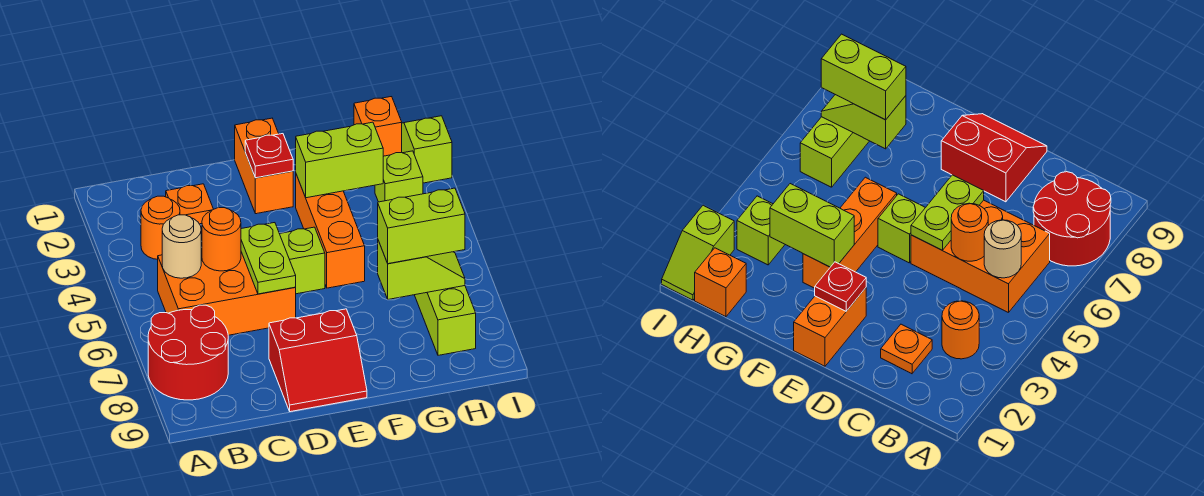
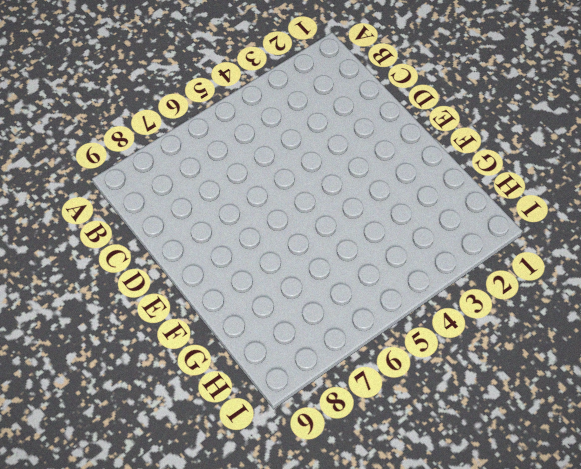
none -> red 2x2 round brick [148,305,228,400]
none -> orange 1x1 round brick [141,196,180,259]
none -> orange 2x3 brick [158,248,296,335]

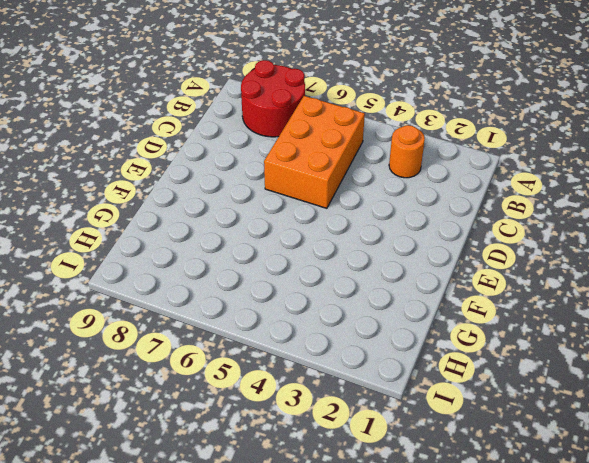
none -> orange 1x1 plate [166,184,213,224]
none -> red 2x2 slope [269,309,367,412]
none -> orange 1x2 brick [235,118,293,214]

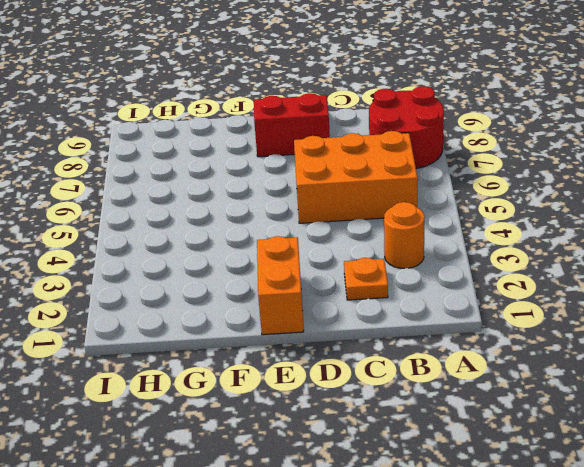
none -> lime 1x1 brick [280,227,325,294]
none -> orange 1x3 brick [296,175,365,288]
none -> orange 1x1 brick [354,97,402,156]

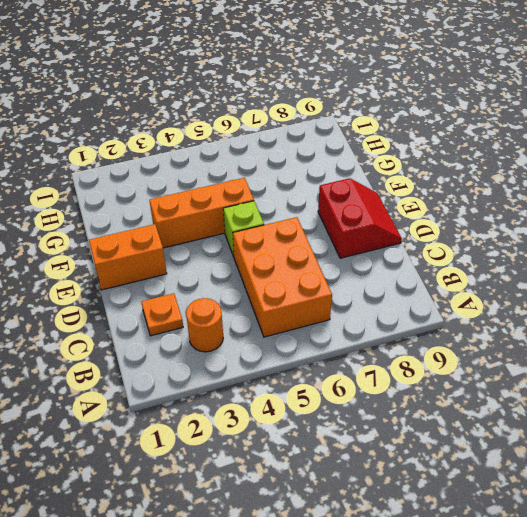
none -> red 2x2 round brick [148,305,228,400]
none -> orange 1x1 brick [354,97,402,156]
none -> lime 1x1 brick [375,151,423,202]

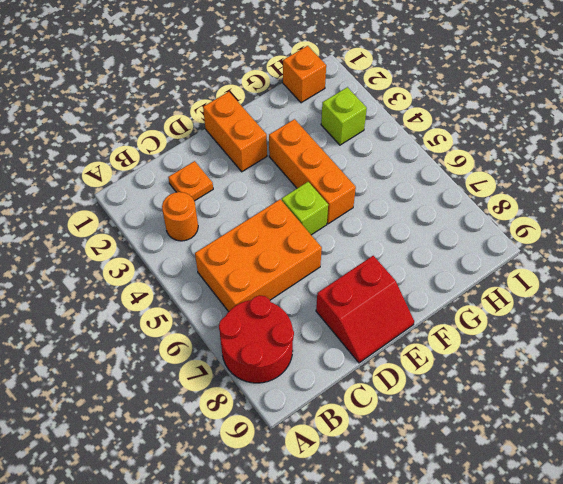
none -> lime 1x3 brick [415,286,476,355]
none -> lime 1x2 slope [402,116,452,183]
none -> tan 1x1 round brick [162,215,202,278]

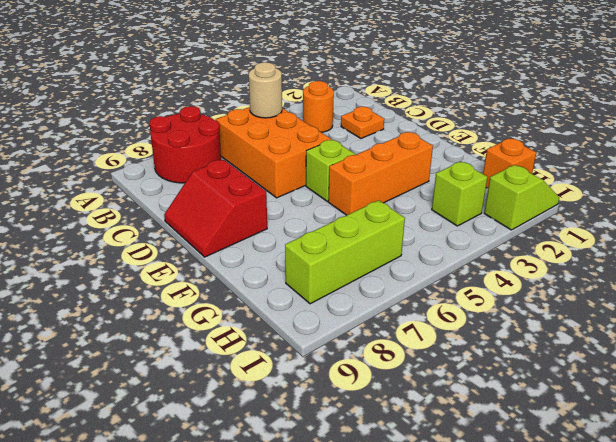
none -> orange 1x2 brick [235,118,293,214]
none -> orange 1x1 round brick [202,208,241,271]
none -> lime 1x2 plate [241,223,296,294]

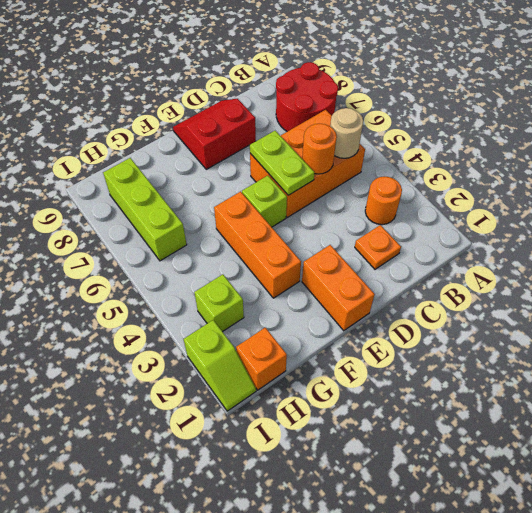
none -> red 1x1 plate [245,134,293,178]
none -> lime 1x2 brick [296,122,383,198]
none -> lime 1x2 slope [378,241,465,299]

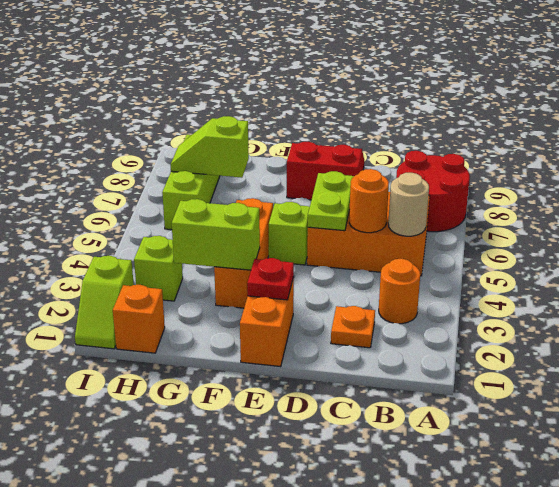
none -> lime 1x2 brick [378,188,465,264]

